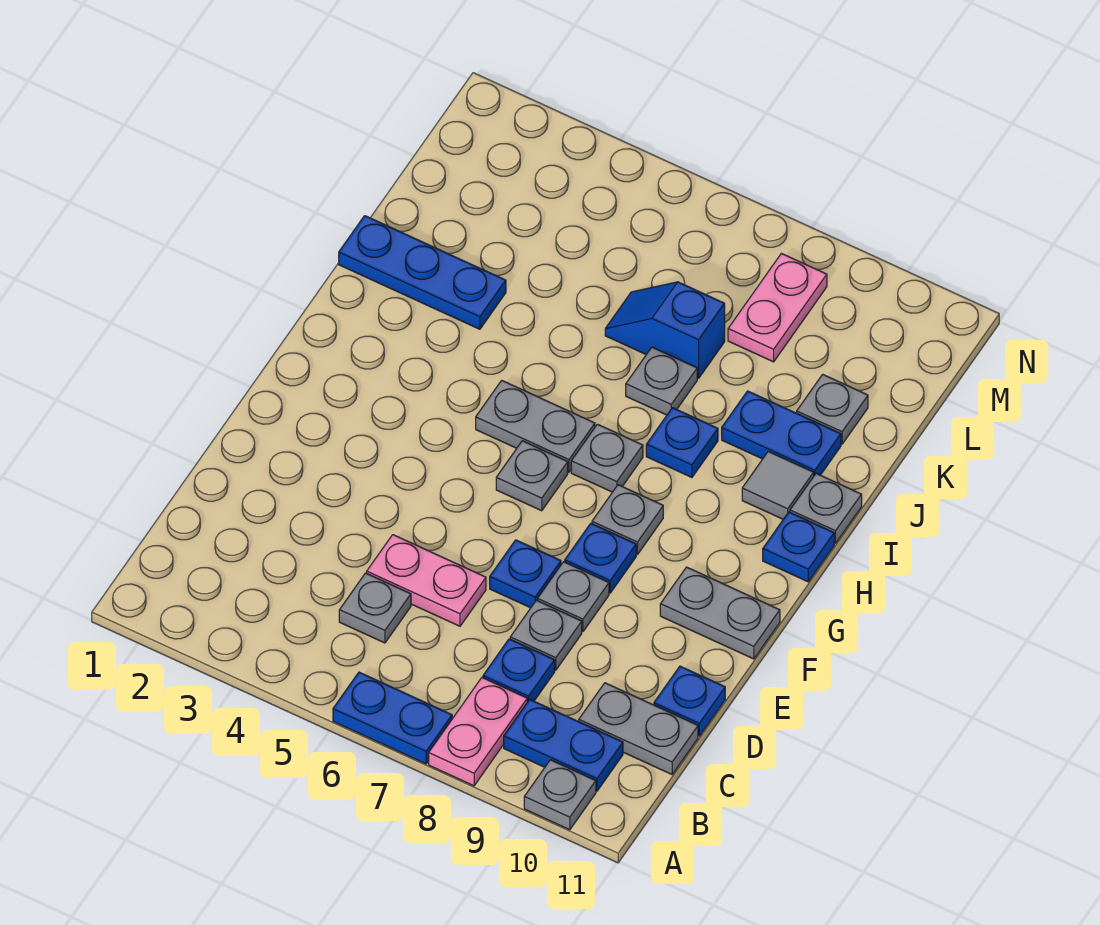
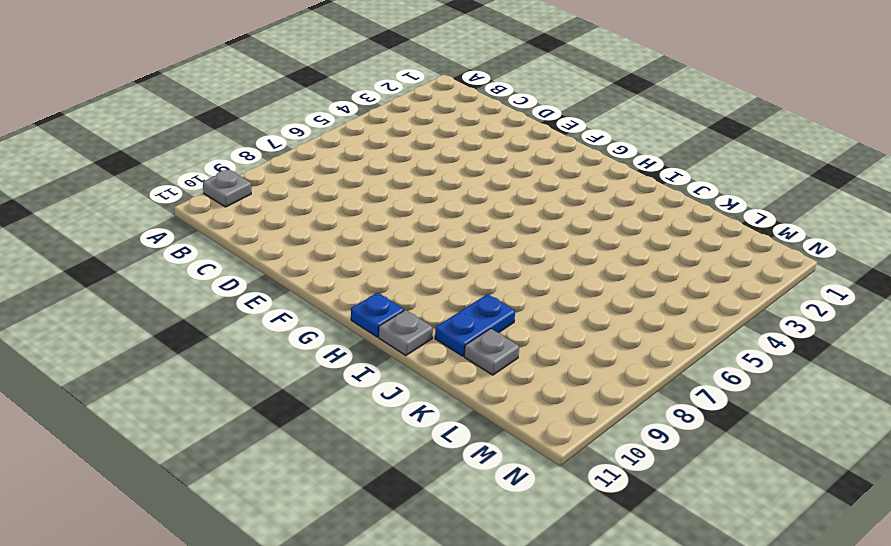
none -> blue 1x2 plate [333,672,452,764]
none -> pink 1x2 plate [429,678,527,786]
none -> blue 1x2 plate [504,700,623,791]

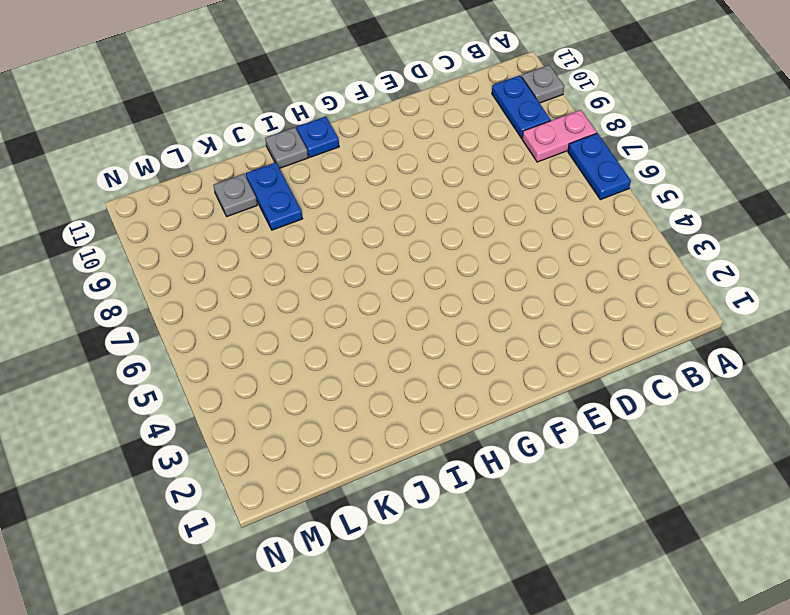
none -> grey 1x1 plate [339,573,411,643]
none -> blue 1x1 plate [483,639,555,702]
none -> grey 1x2 plate [579,683,698,774]

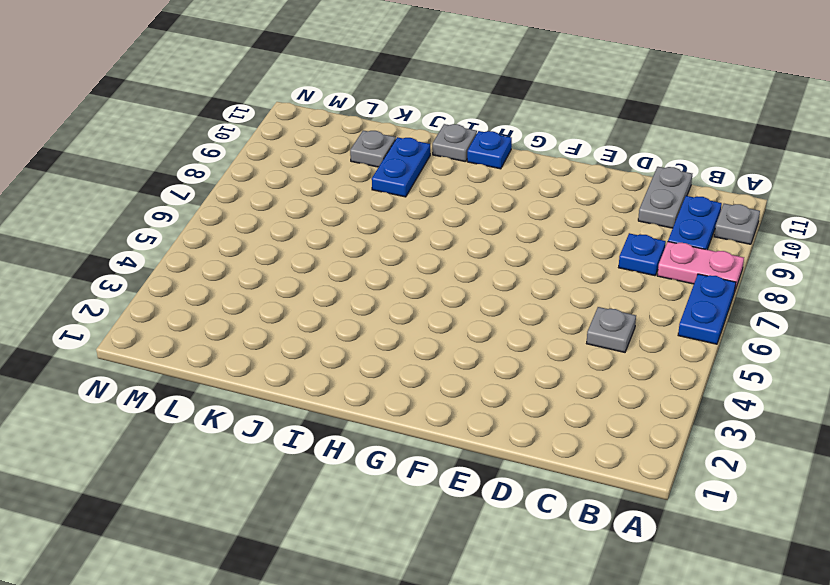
none -> pink 1x2 plate [367,535,486,626]
none -> grey 1x1 plate [510,600,582,670]
none -> blue 1x1 plate [654,666,725,736]

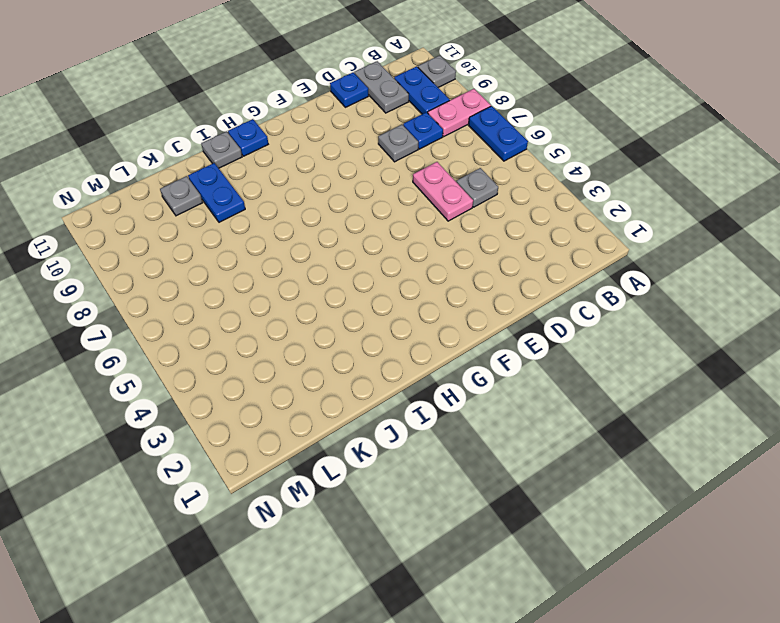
none -> blue 1x1 plate [490,540,561,608]
none -> grey 1x1 plate [538,562,609,632]
none -> blue 1x1 plate [565,523,636,593]

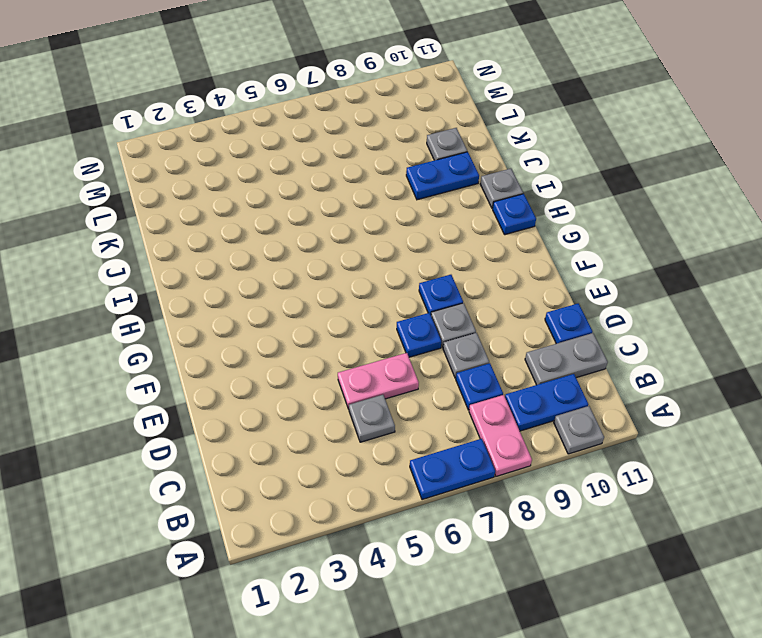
none -> grey 1x2 plate [660,567,780,659]
none -> grey 1x1 plate [496,441,568,511]
none -> grey 1x1 plate [592,485,663,555]

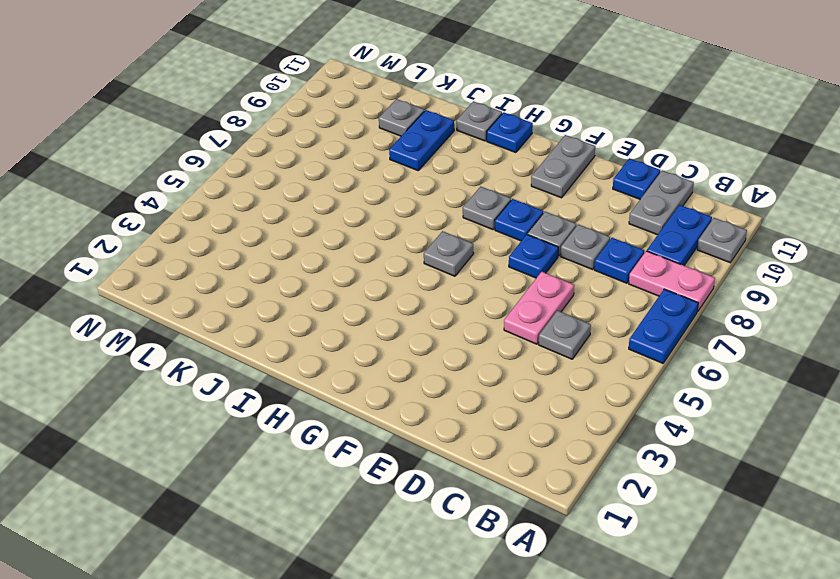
none -> grey 1x2 plate [476,380,595,472]
none -> grey 1x1 plate [571,424,643,492]
none -> blue 1x1 plate [646,408,718,477]

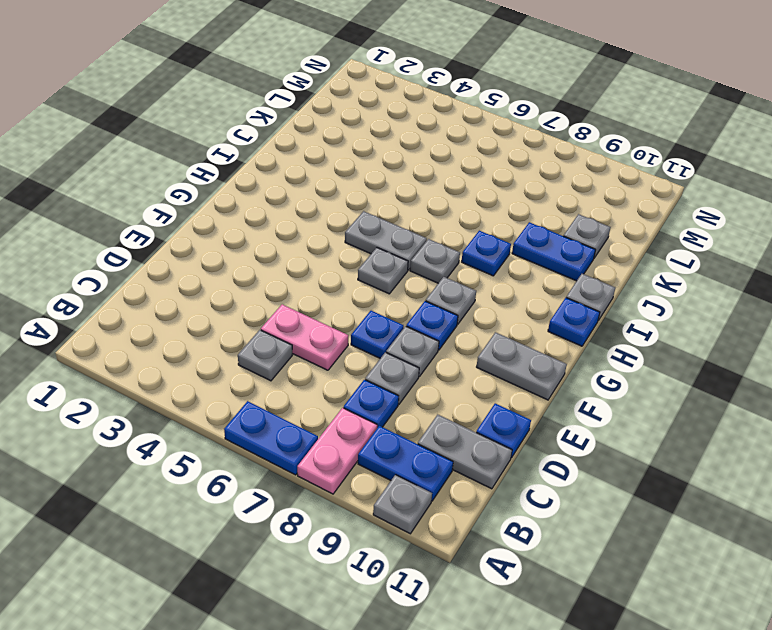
none -> grey 1x1 tile [742,452,814,519]
none -> blue 1x3 plate [339,216,506,329]
none -> grey 1x1 plate [626,347,697,415]

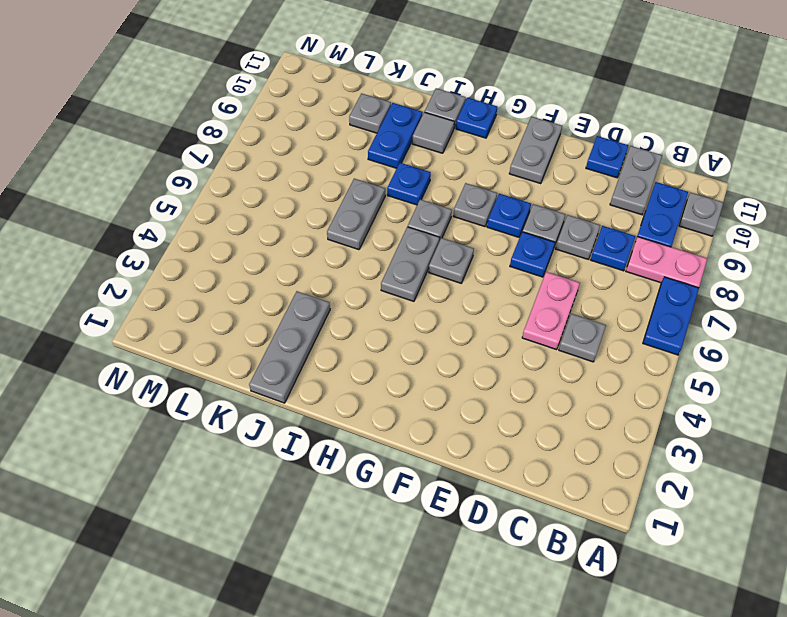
grey 1x3 plate [249,291,330,403] -> blue 1x3 plate [339,216,506,329]
grey 1x2 plate [327,179,385,250] -> grey 1x1 plate [626,347,697,415]
none -> blue 1x2 slope [605,282,725,378]
none -> pink 1x2 plate [728,253,827,362]

